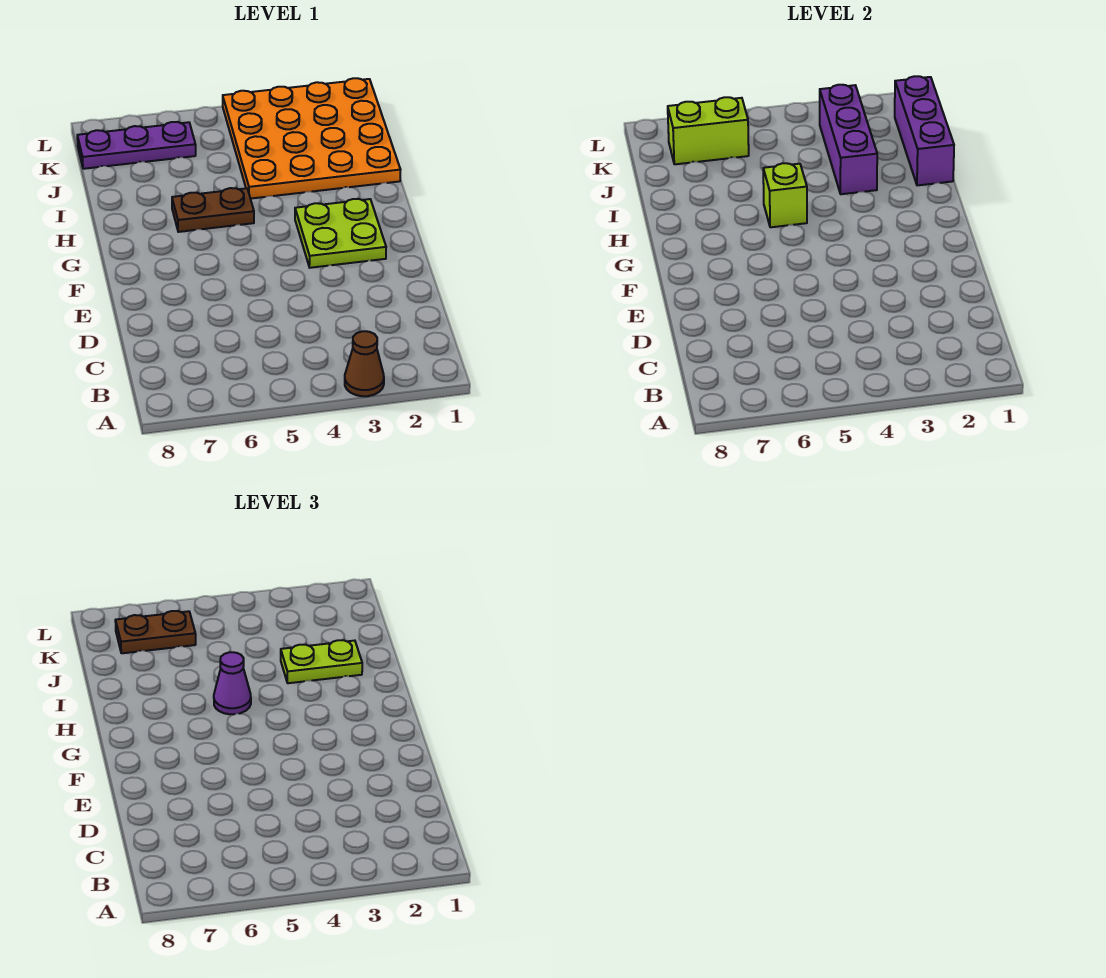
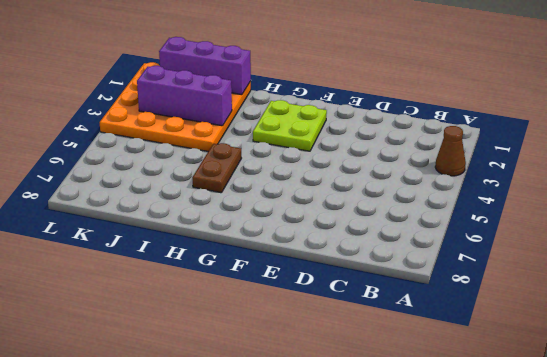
none -> purple 1x3 plate [77,122,196,169]
none -> lime 1x1 brick [763,163,807,227]
none -> lime 1x2 brick [668,97,749,164]

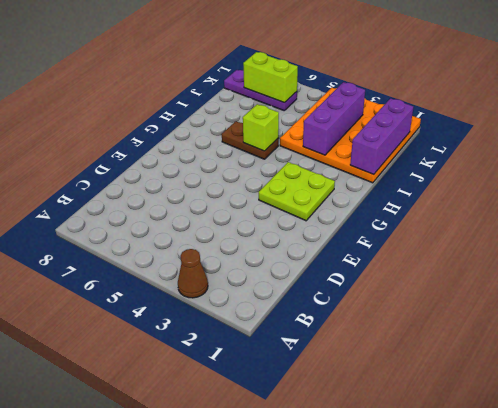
none -> purple 1x1 cone [214,652,251,714]
none -> lime 1x2 plate [281,640,362,683]
none -> brown 1x2 plate [115,611,196,653]

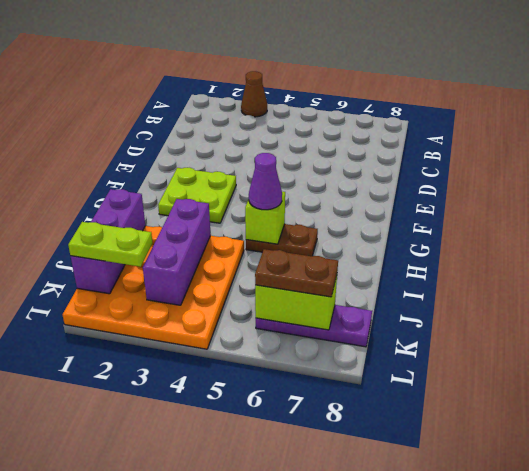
lime 1x2 plate [68,222,153,267] -> lime 1x2 plate moved to [281,640,362,683]

